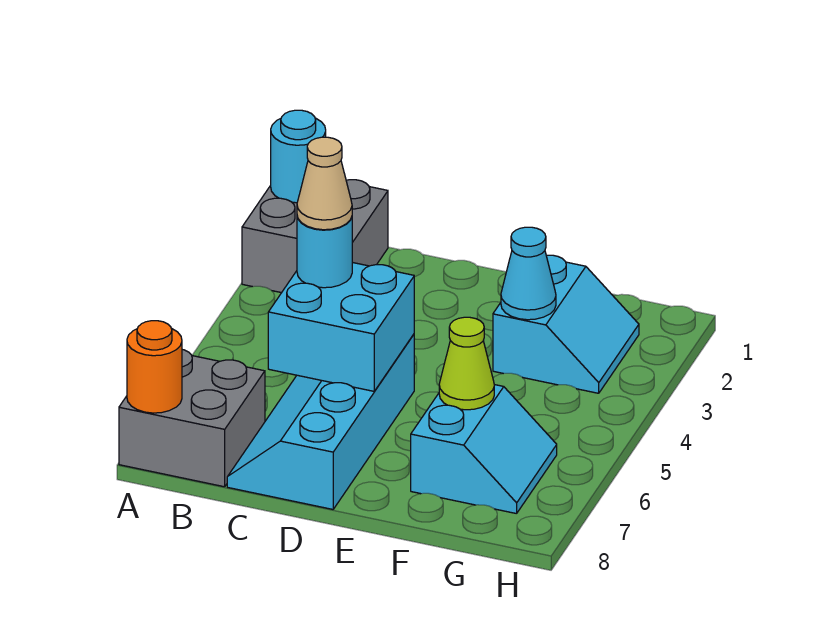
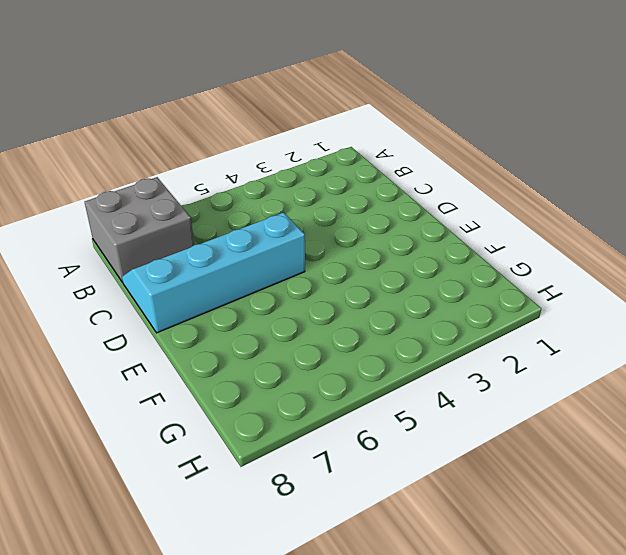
none -> grey 2x2 brick [242,180,388,293]
none -> cyan 2x2 slope [493,255,639,393]
none -> cyan 2x2 slope [411,385,557,514]

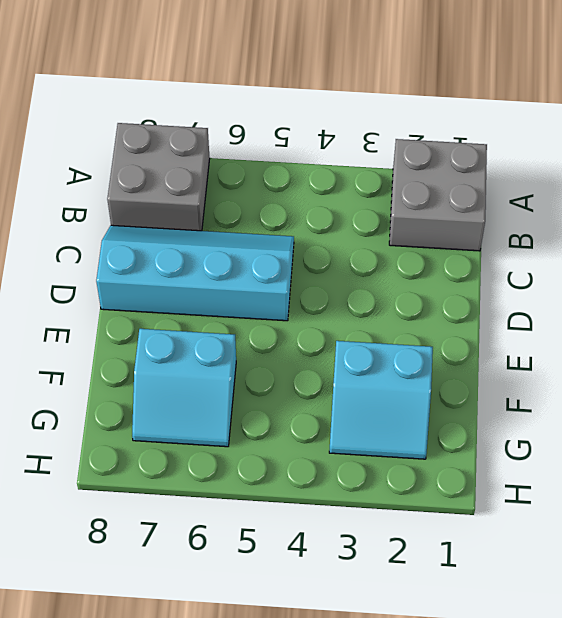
none -> cyan 1x1 round brick [271,110,326,203]
none -> orange 1x1 round brick [127,321,182,413]
none -> cyan 2x2 brick [268,262,414,391]

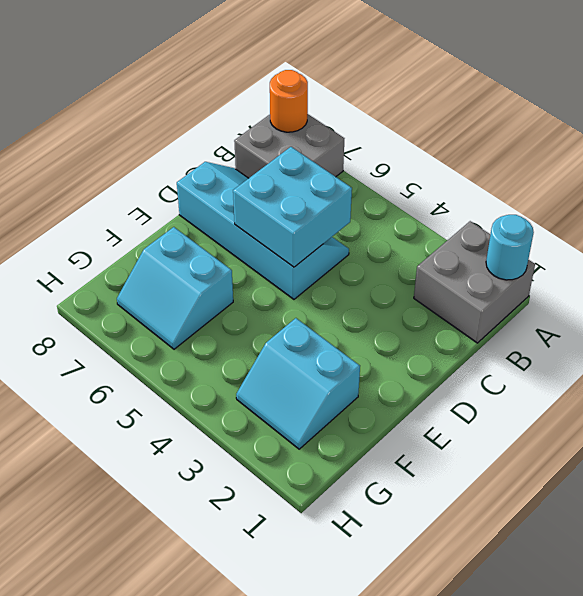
none -> cyan 1x1 cone [501,227,556,320]
none -> lime 1x1 cone [439,317,494,410]
none -> cyan 1x1 round brick [297,216,352,288]

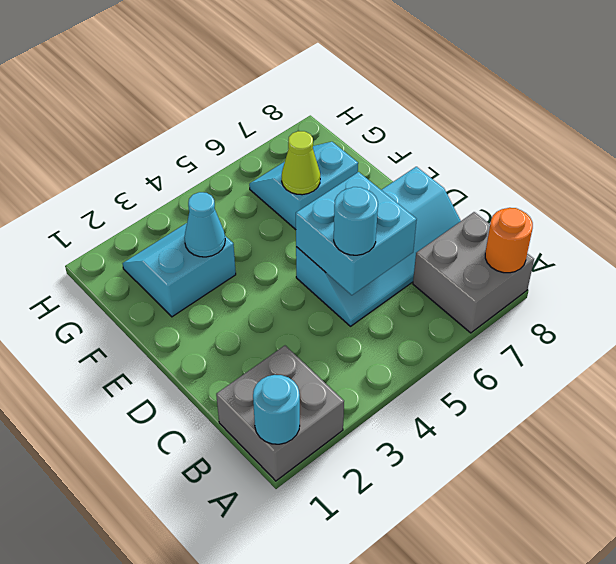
none -> tan 1x1 cone [297,137,352,230]

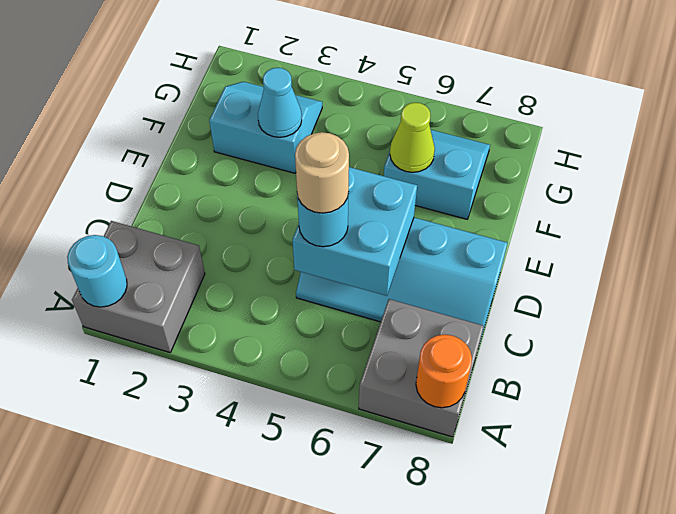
tan 1x1 round brick [295,132,349,213] -> tan 1x1 cone [297,137,352,230]

